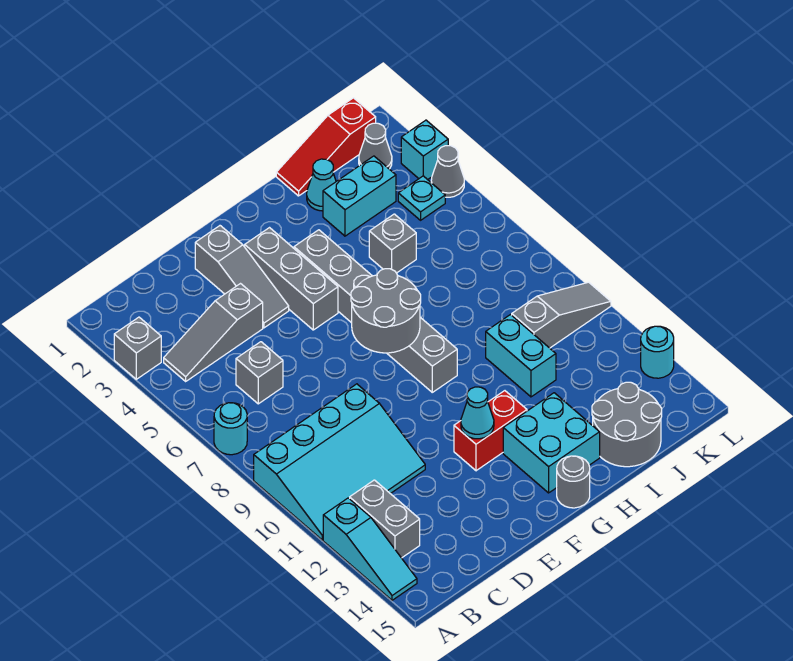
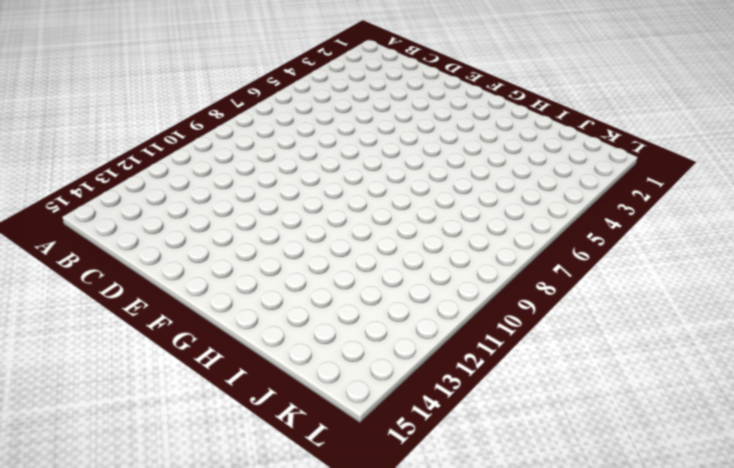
none -> grey 1x1 brick [114,317,161,379]
none -> cyan 1x1 round brick [214,403,247,455]
none -> cyan 3x4 slope [254,384,425,540]

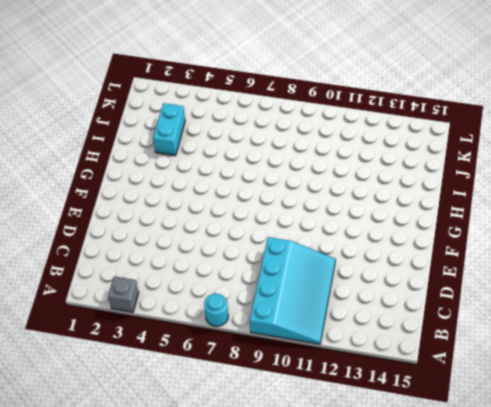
none -> cyan 1x3 slope [323,498,417,600]
none -> grey 1x3 slope [164,284,263,381]
none -> grey 1x2 brick [350,480,420,558]

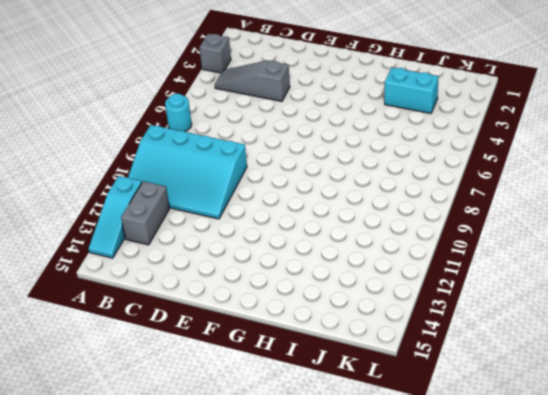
none -> grey 1x1 brick [236,342,283,404]
none -> grey 1x3 slope [195,226,289,328]
none -> grey 1x3 brick [245,228,338,330]

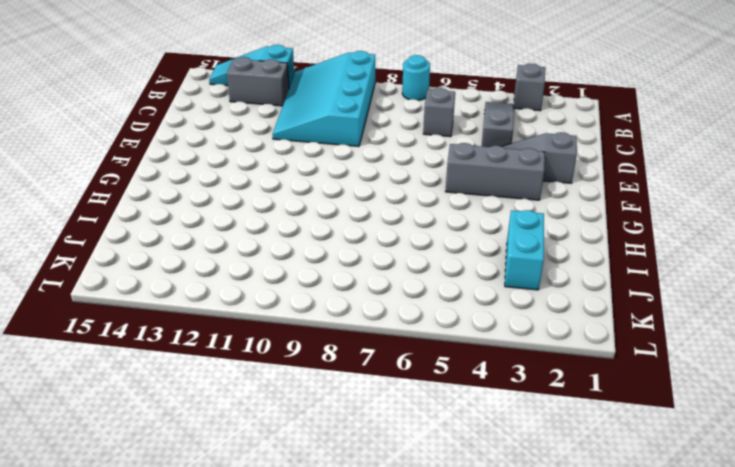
none -> red 1x2 brick [454,391,527,471]
none -> grey 1x6 brick [294,230,457,392]
none -> cyan 2x2 brick [503,393,600,493]

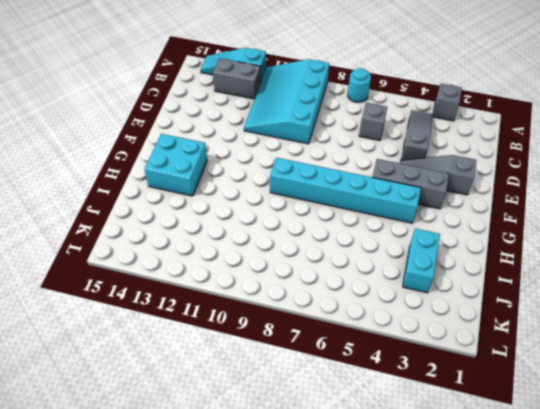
cyan 1x6 brick [270,158,421,223] -> grey 1x6 brick [294,230,457,392]
none -> red 1x2 brick [454,391,527,471]
none -> grey 1x1 round brick [557,456,590,508]
none -> red 1x3 slope [276,98,376,196]

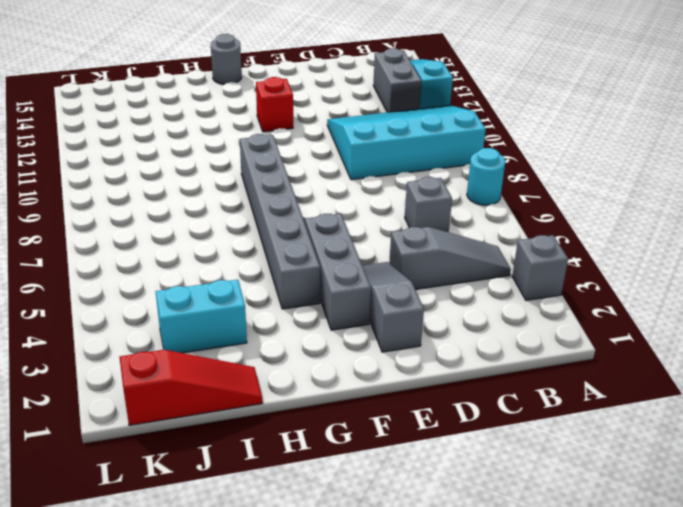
red 1x1 brick [256,77,293,132] -> red 1x2 brick [454,391,527,471]
none -> cyan 2x2 brick [503,393,600,493]
none -> cyan 1x1 cone [307,159,336,211]
none -> grey 1x1 brick [369,214,416,273]

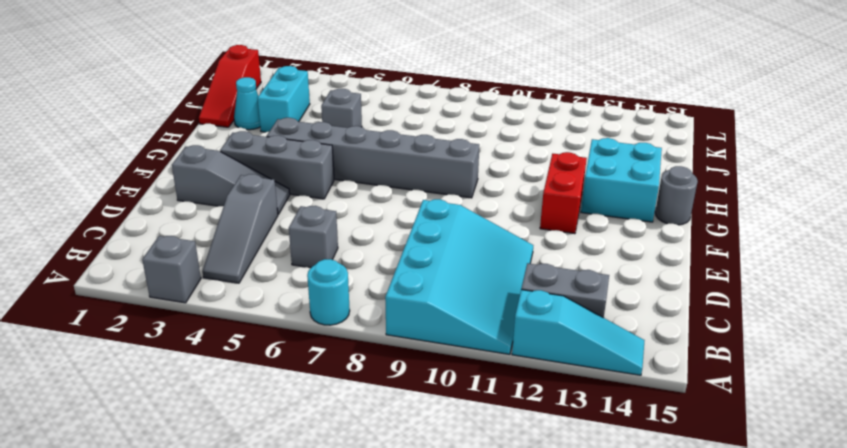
none -> cyan 1x2 brick [486,315,556,397]
none -> grey 2x2 round brick [592,382,662,467]
none -> grey 1x3 slope [512,282,611,348]

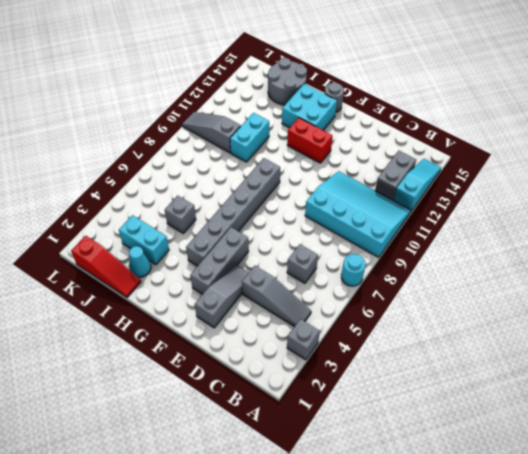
none -> grey 1x1 cone [359,123,392,169]
none -> cyan 1x1 plate [398,176,445,220]
none -> cyan 1x1 brick [401,120,448,180]

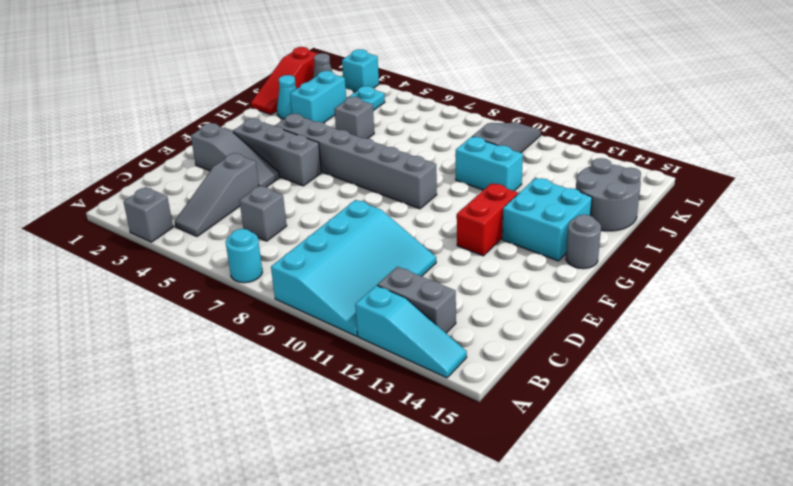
none -> grey 1x1 cone [431,146,464,197]
none -> cyan 1x1 round brick [641,326,674,378]
none -> grey 2x2 round brick [351,269,421,353]

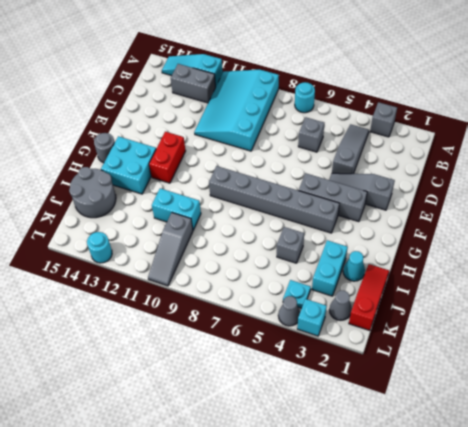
none -> grey 2x2 round brick [351,269,421,353]
none -> cyan 1x1 cone [461,387,494,439]

